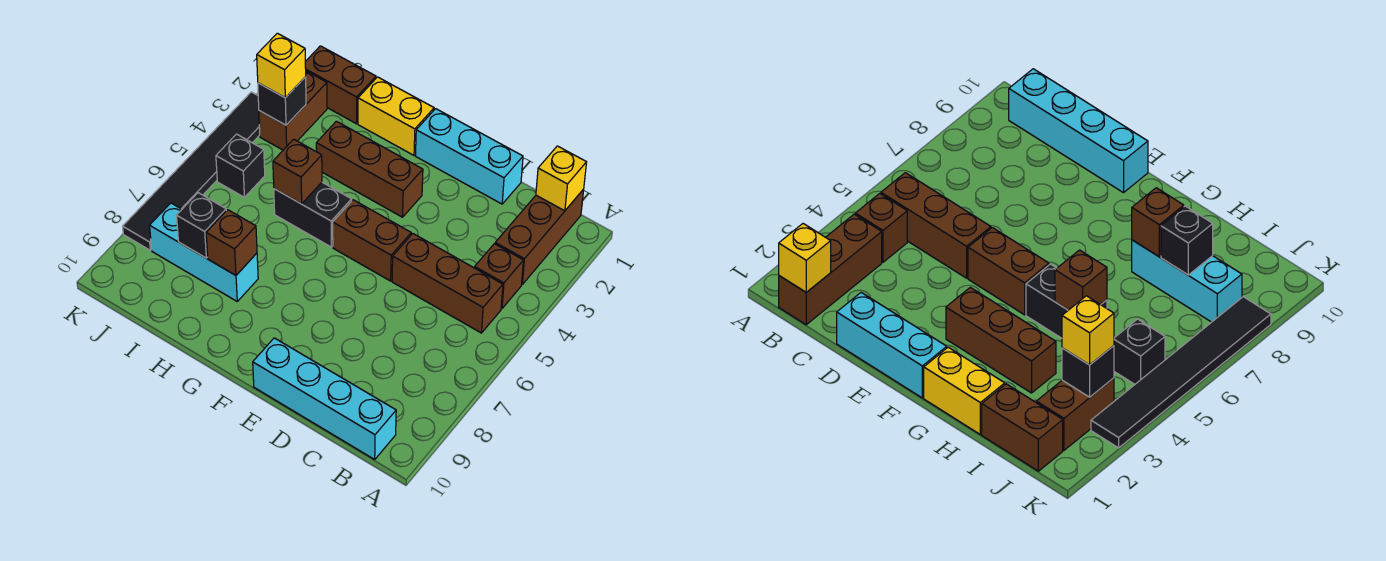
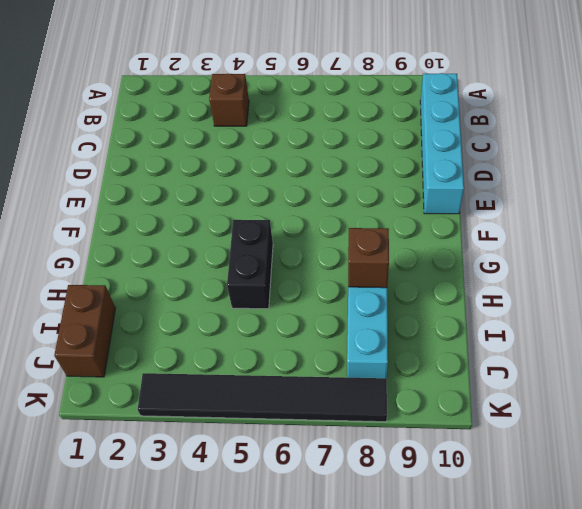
none -> brown 1x3 brick [495,189,584,284]
none -> brown 1x3 brick [392,234,503,333]
none -> cyan 1x3 brick [415,109,523,204]

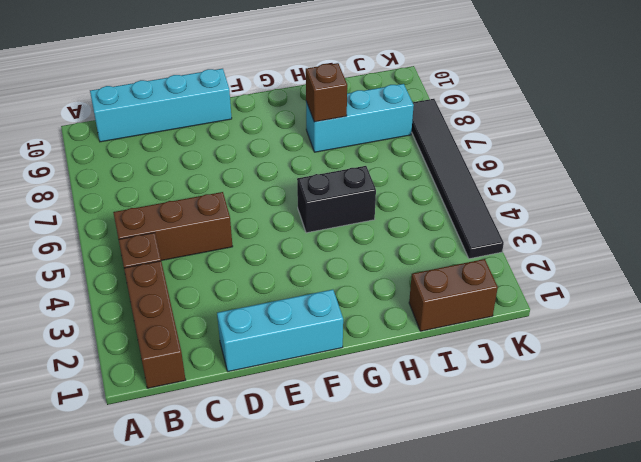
none -> brown 1x2 brick [333,200,411,281]
none -> brown 1x3 brick [316,121,423,217]
none -> yellow 1x2 brick [358,77,434,155]

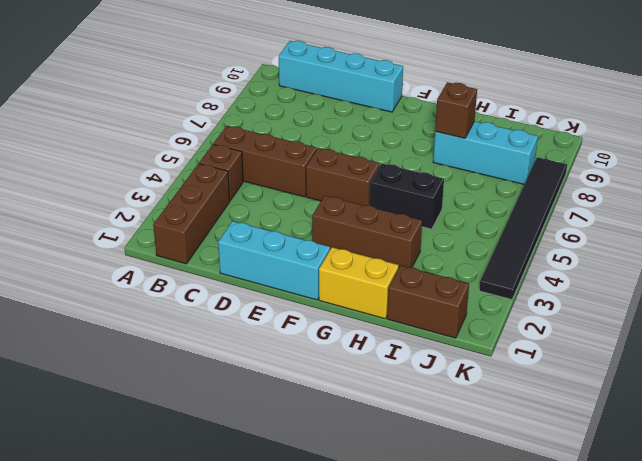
none -> brown 1x2 brick [259,71,327,150]
none -> black 1x1 brick [216,134,265,197]
none -> yellow 1x1 brick [536,146,587,211]

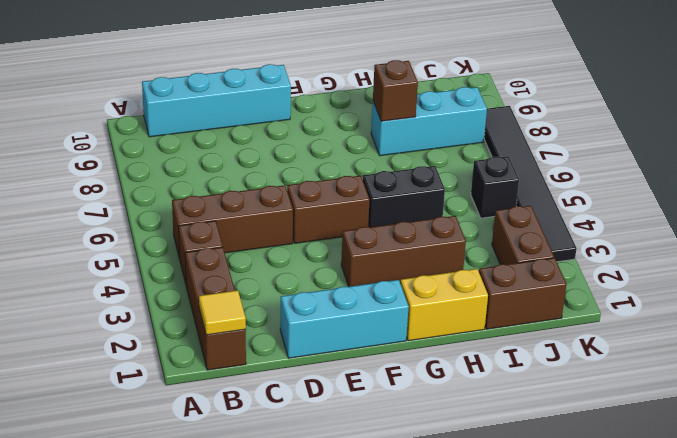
yellow 1x1 tile [199,290,246,335] -> yellow 1x1 brick [536,146,587,211]
none -> brown 1x1 brick [273,139,322,204]
none -> black 1x1 brick [177,193,226,258]
none -> black 1x1 brick [258,77,306,125]

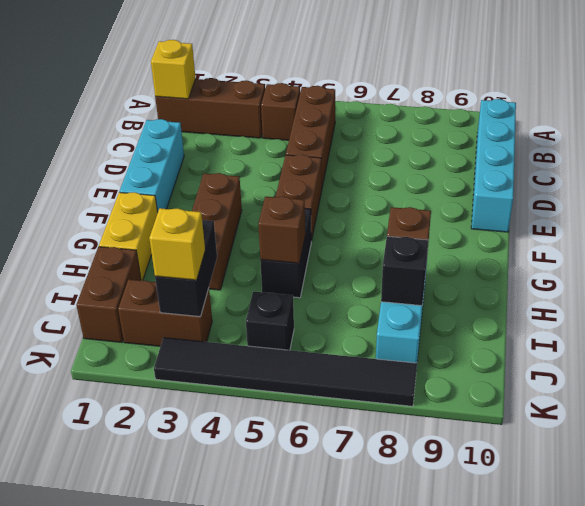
black 1x2 brick [155,220,217,317] -> black 1x1 brick [258,77,306,125]

